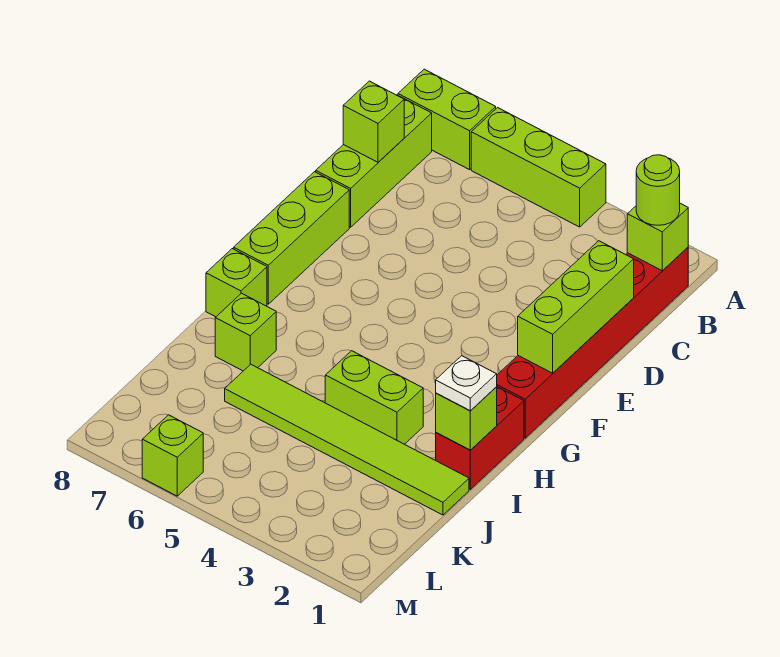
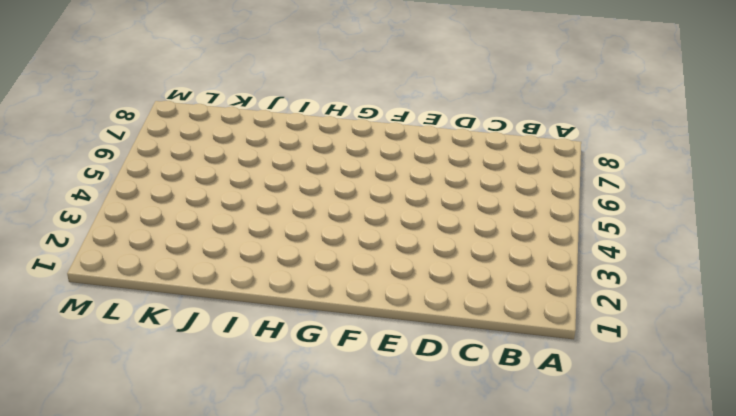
none -> lime 1x3 brick [471,108,606,227]
none -> lime 1x2 brick [398,69,496,170]
none -> red 1x6 brick [497,247,688,438]

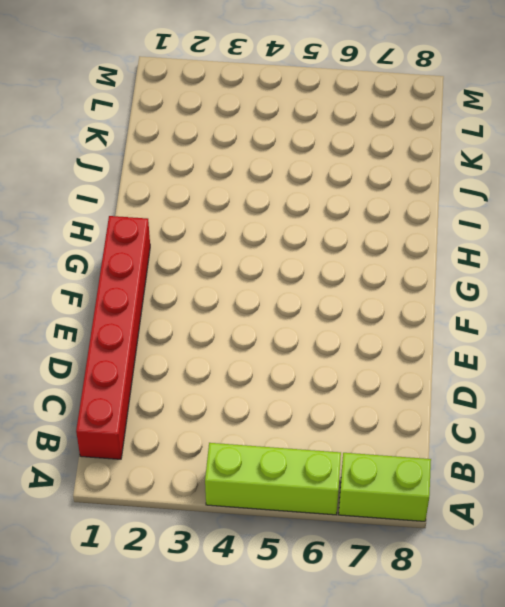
none -> lime 1x3 brick [316,95,432,227]
none -> lime 1x3 brick [234,172,349,304]
none -> red 1x2 brick [436,387,524,489]

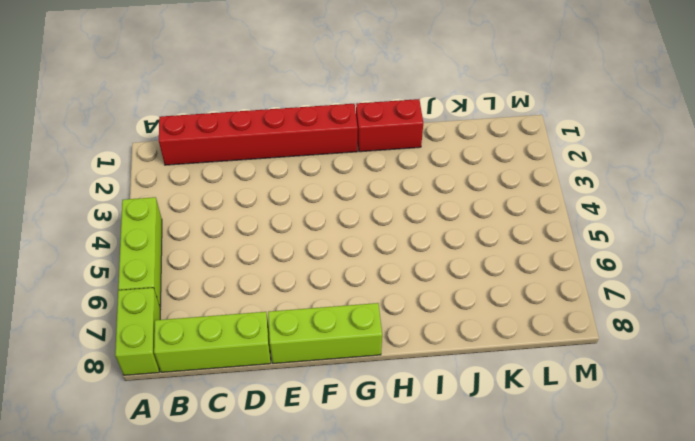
none -> lime 1x1 brick [206,249,267,317]
none -> lime 1x2 brick [325,351,423,444]
none -> lime 1x1 brick [215,293,276,371]

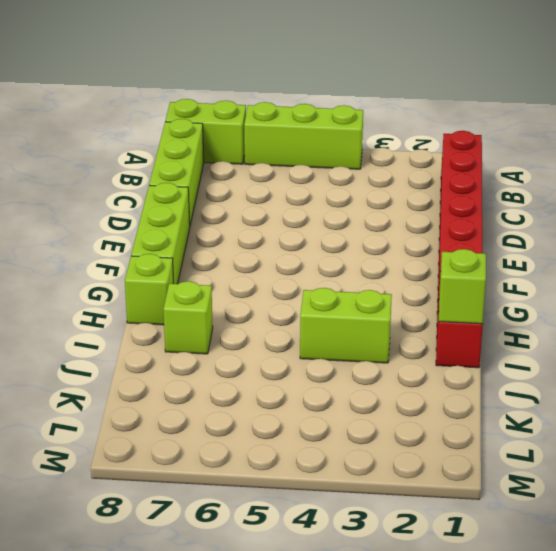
none -> lime 1x6 tile [225,364,469,515]
none -> lime 1x1 brick [142,415,203,496]
none -> lime 1x1 brick [627,203,688,271]

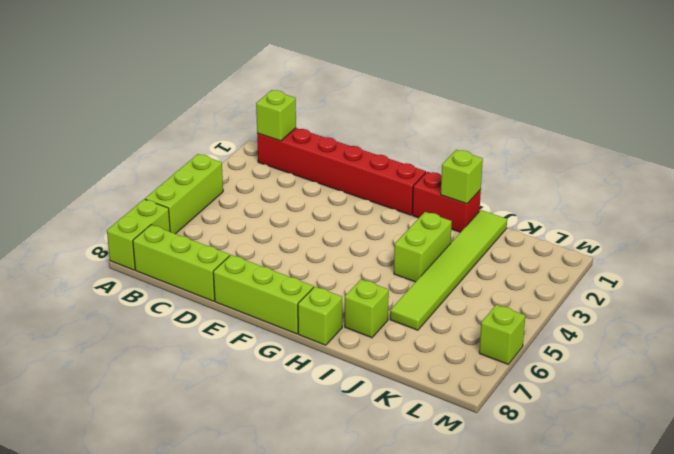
none -> lime 1x1 brick [343,81,404,162]
none -> lime 1x3 brick [518,241,634,373]
none -> lime 1x1 round brick [636,155,680,225]

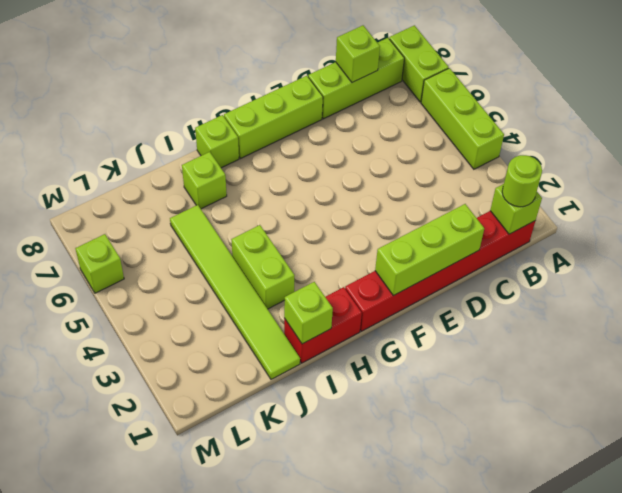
none -> white 1x1 plate [436,356,497,411]

